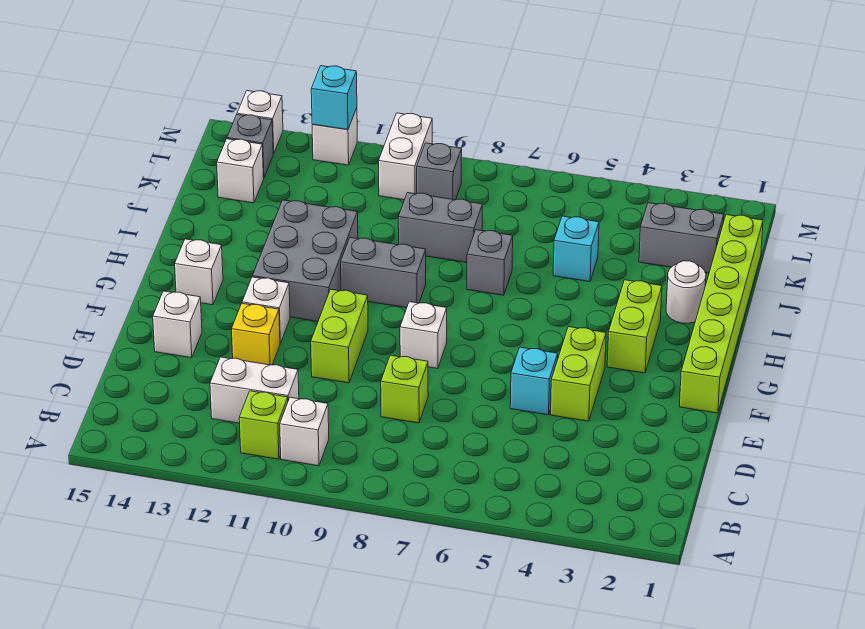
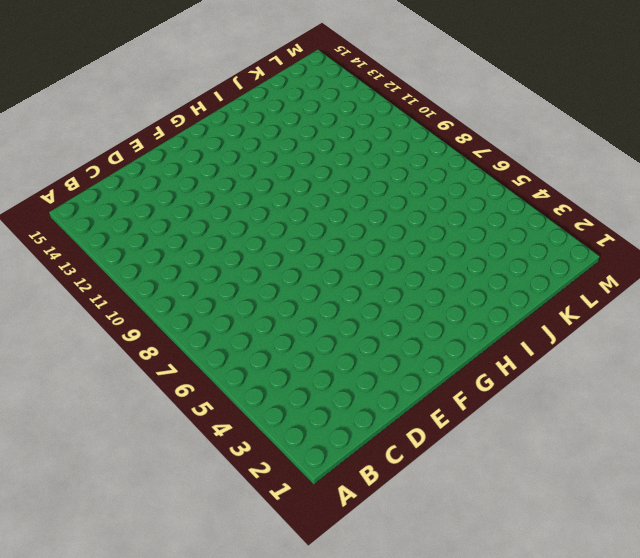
none -> white 1x1 brick [280,397,329,466]
none -> lime 1x1 brick [239,391,288,459]
none -> white 1x2 brick [210,357,299,423]

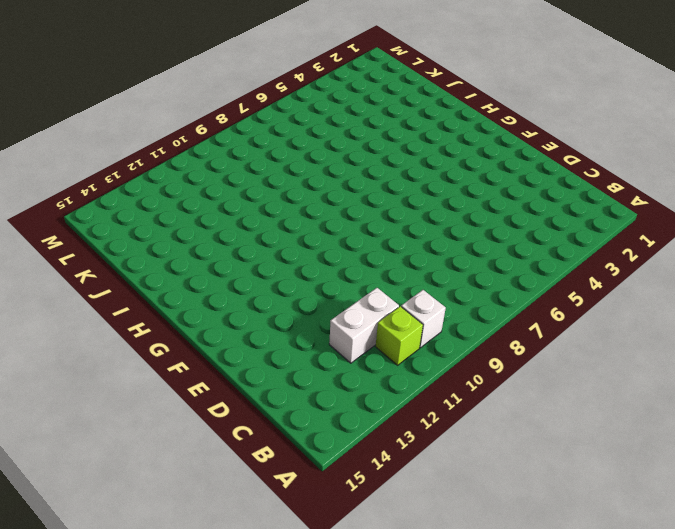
none -> lime 1x1 brick [381,355,428,423]
none -> lime 1x2 brick [551,327,606,421]
none -> cyan 1x1 brick [510,347,558,415]

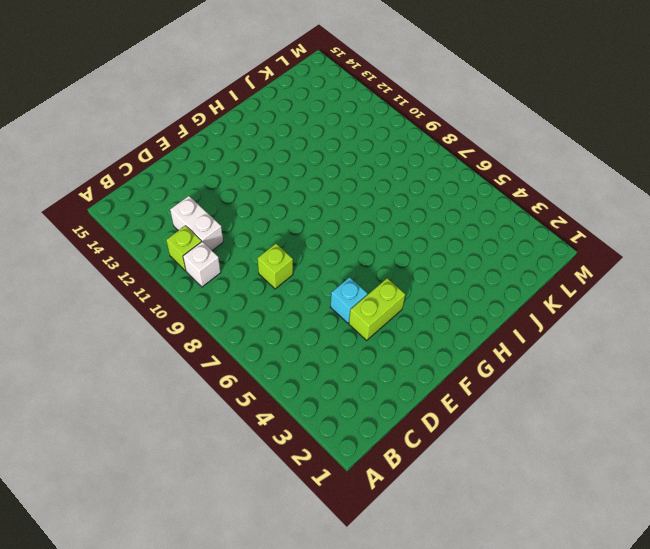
none -> lime 1x2 brick [311,289,368,383]
none -> yellow 1x1 brick [232,303,280,365]
none -> white 1x1 brick [153,291,202,358]

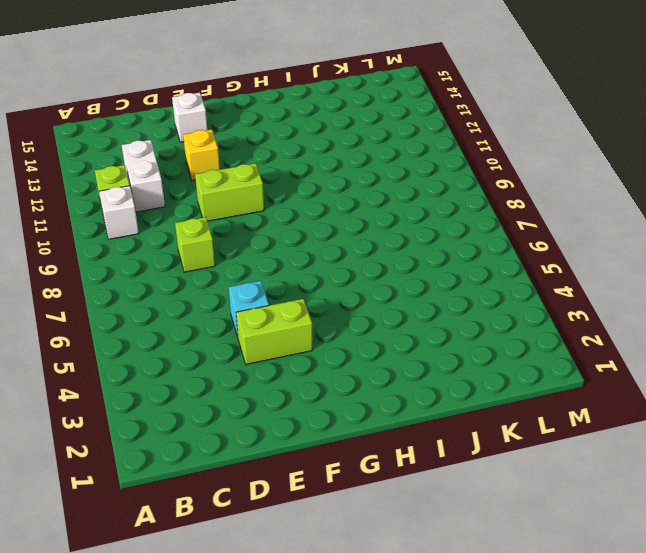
none -> lime 1x6 brick [679,215,763,413]
none -> white 1x1 brick [400,302,447,369]
none -> white 1x1 brick [242,277,290,343]

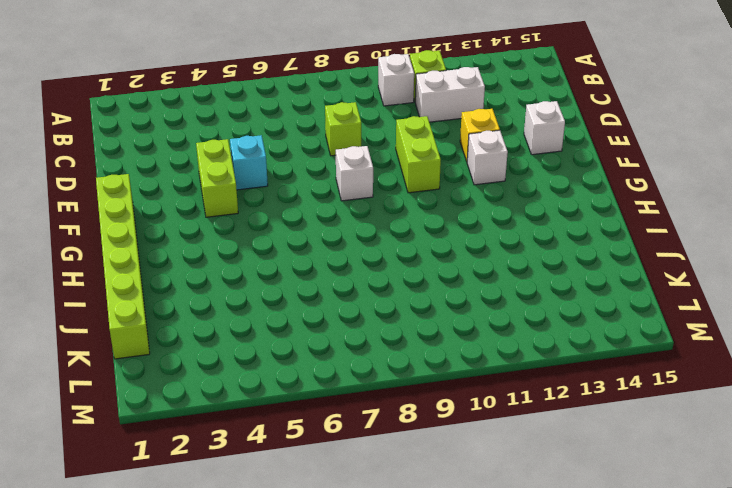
none -> lime 1x2 brick [607,280,662,373]
none -> grey 2x3 brick [252,200,358,321]
none -> white 1x1 brick [175,239,223,305]

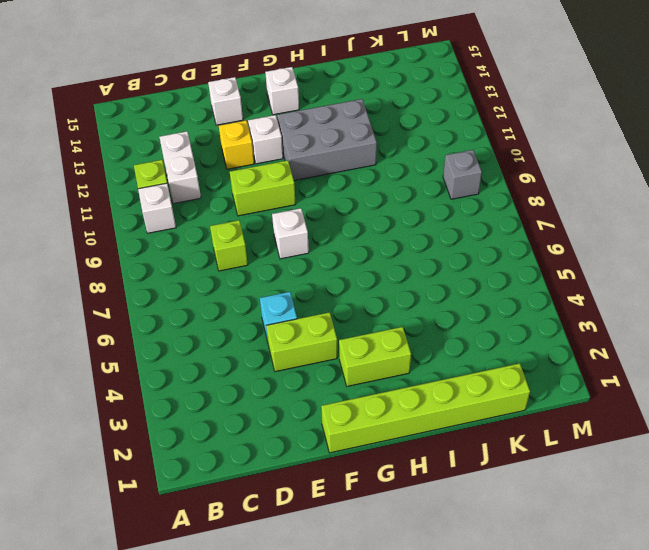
none -> grey 1x2 brick [341,237,426,308]
none -> white 1x1 round brick [666,261,706,323]
none -> grey 1x1 brick [467,230,513,295]

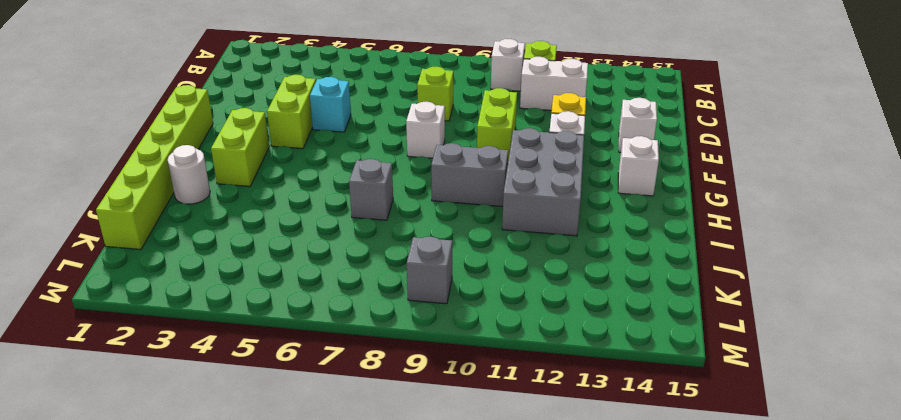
none -> cyan 1x1 brick [553,216,599,282]
none -> grey 1x2 brick [398,193,482,262]
none -> grey 1x2 brick [639,203,724,273]

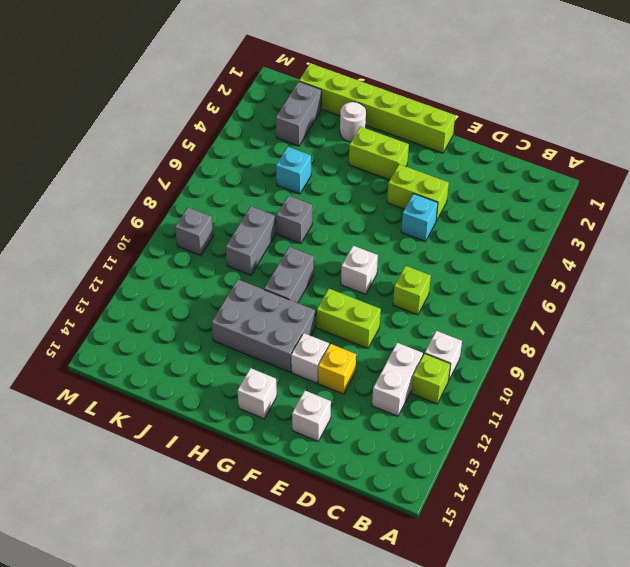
none -> white 1x1 brick [217,139,264,203]
none -> white 1x2 brick [379,113,432,200]
none -> grey 1x1 brick [227,115,273,178]

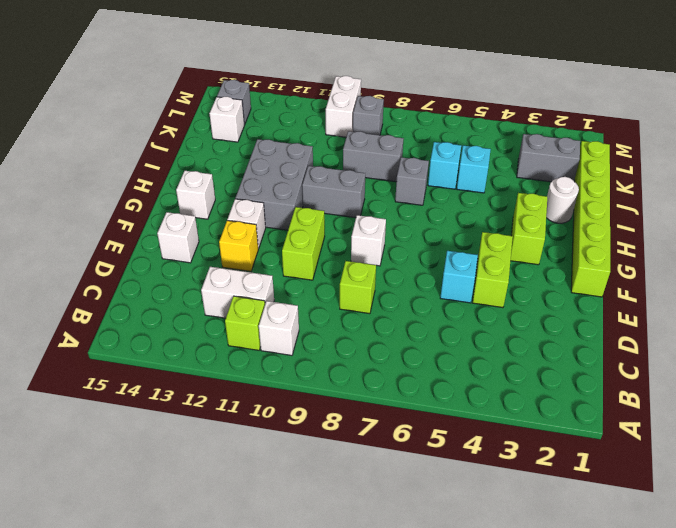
cyan 1x1 brick [428,142,461,189] -> cyan 1x1 brick moved to [311,66,357,130]
none -> white 1x1 brick [312,108,357,165]
none -> white 1x1 brick [237,91,283,154]

